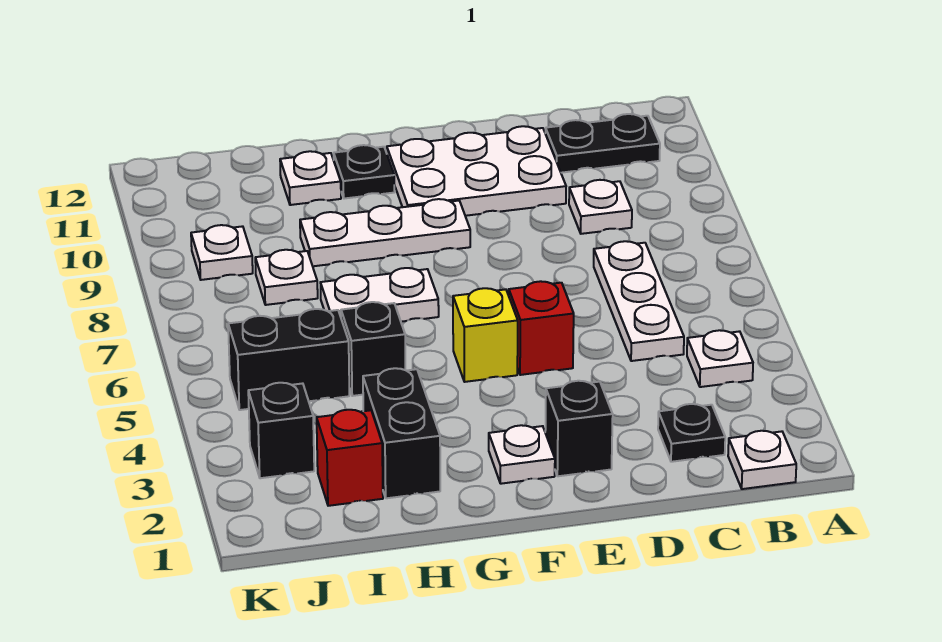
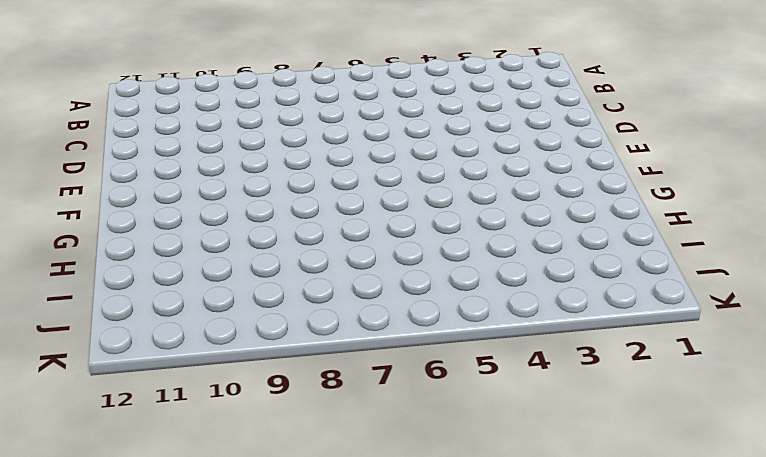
none -> white 1x1 plate [728,431,796,489]
none -> white 1x1 plate [687,330,753,387]
none -> black 1x2 plate [545,114,660,173]

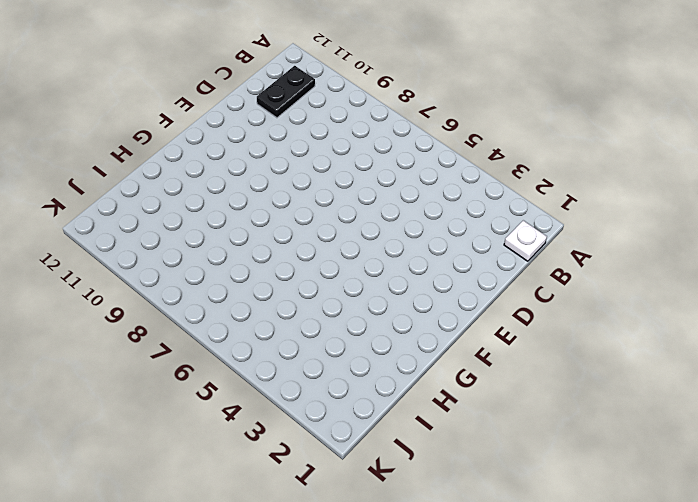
none -> white 1x1 plate [687,330,753,387]
none -> black 1x1 plate [658,404,725,462]
none -> white 1x3 plate [594,241,684,361]

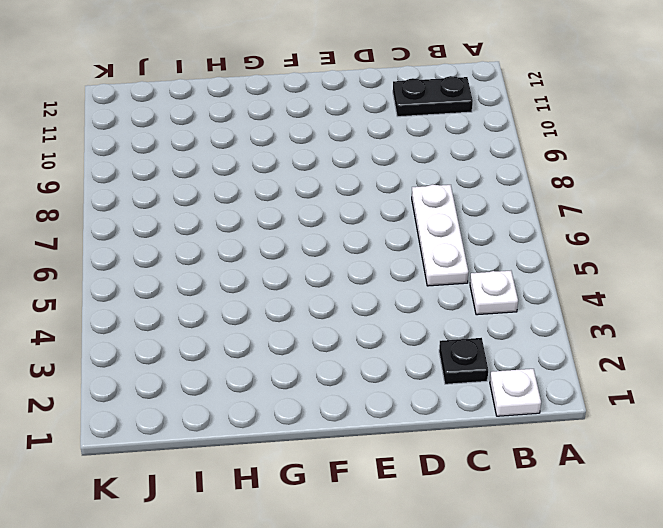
none -> white 1x1 plate [569,180,632,234]
none -> white 2x3 plate [387,126,566,216]
none -> black 1x1 brick [545,381,613,476]

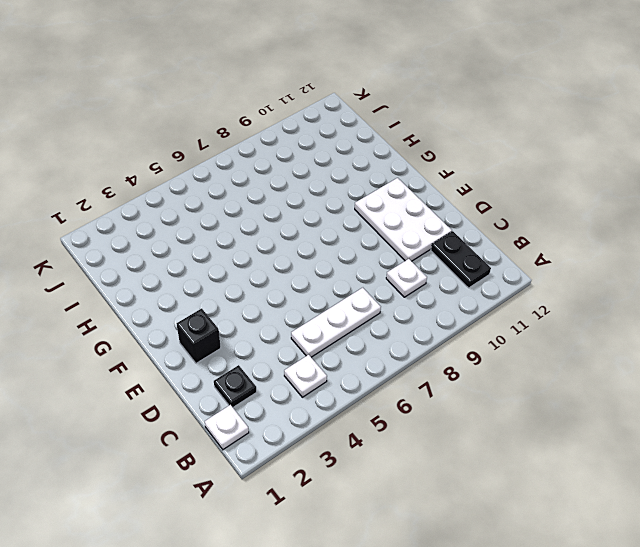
none -> red 1x1 brick [509,281,574,375]
none -> white 1x1 plate [489,425,555,484]
none -> yellow 1x1 brick [453,288,518,382]

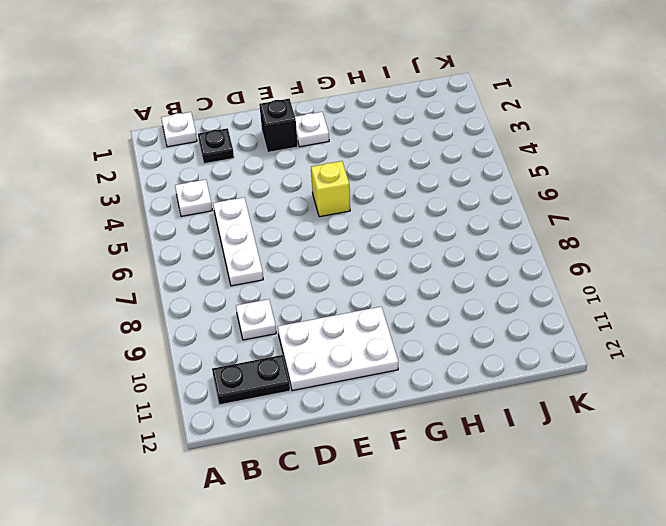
none -> red 1x1 brick [509,281,574,375]
none -> white 1x3 plate [300,199,470,266]
none -> white 1x2 plate [320,268,439,322]

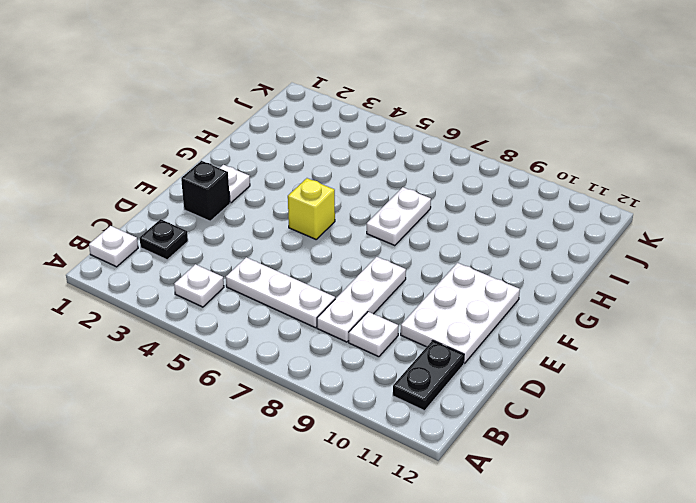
white 1x3 plate [317,257,406,342] -> white 1x3 plate moved to [300,199,470,266]
none -> red 1x1 brick [509,281,574,375]
none -> black 1x1 plate [334,145,395,199]
none -> black 1x2 brick [363,368,440,498]

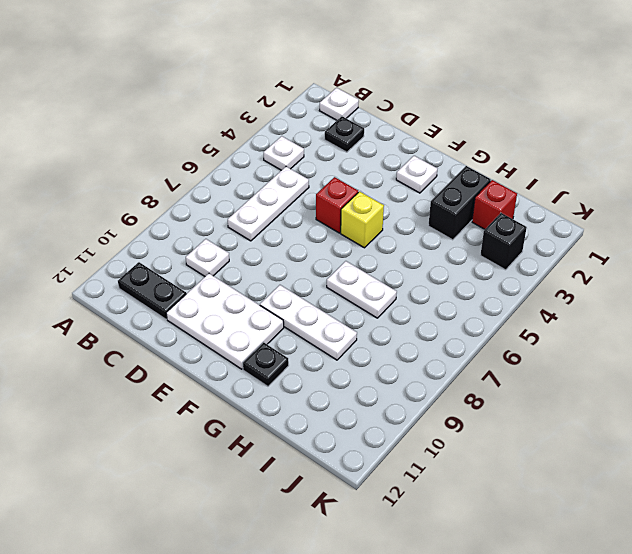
none -> black 1x1 brick [545,381,613,476]
none -> black 1x1 brick [341,302,405,396]
none -> white 1x1 plate [280,151,341,205]

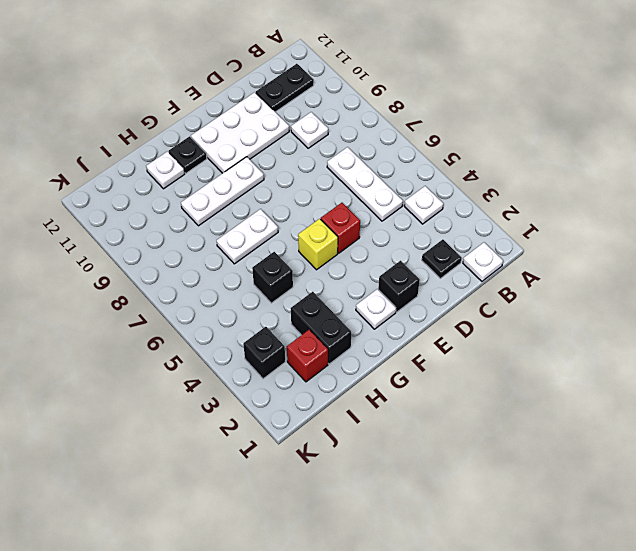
none -> black 1x2 brick [228,309,349,410]
none -> white 1x1 plate [255,250,318,305]
none -> white 1x1 plate [191,225,253,280]

